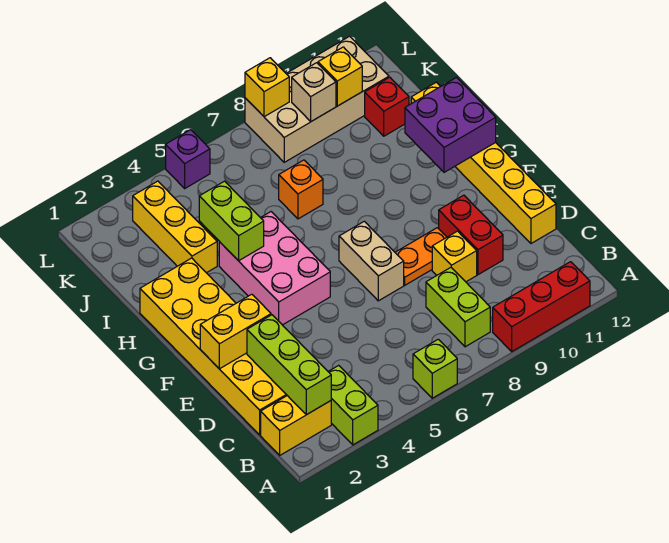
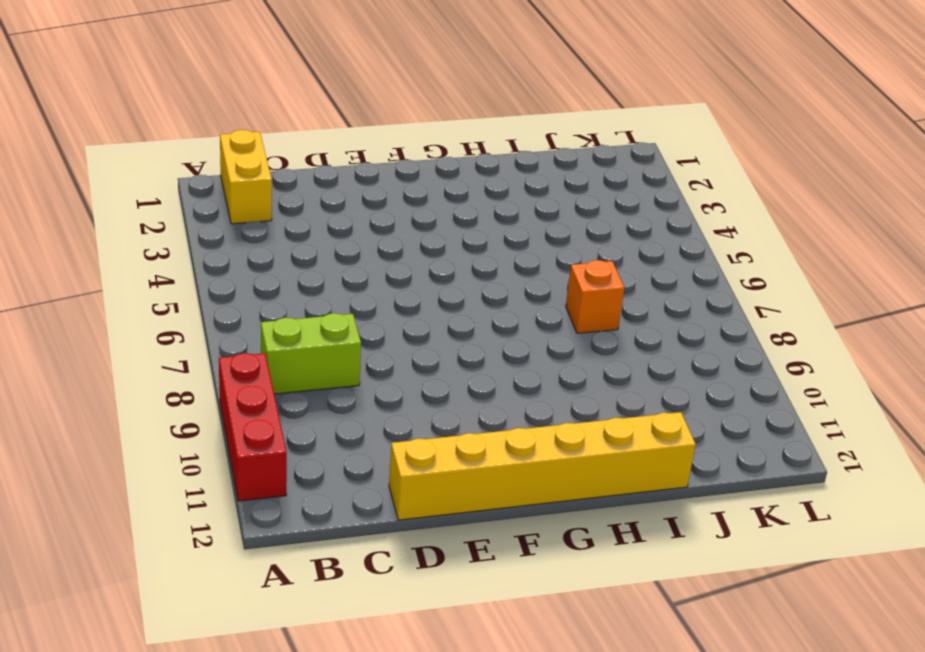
none -> lime 1x2 brick [328,365,378,445]
none -> lime 1x1 brick [413,339,457,398]
none -> yellow 2x6 brick [140,258,287,435]

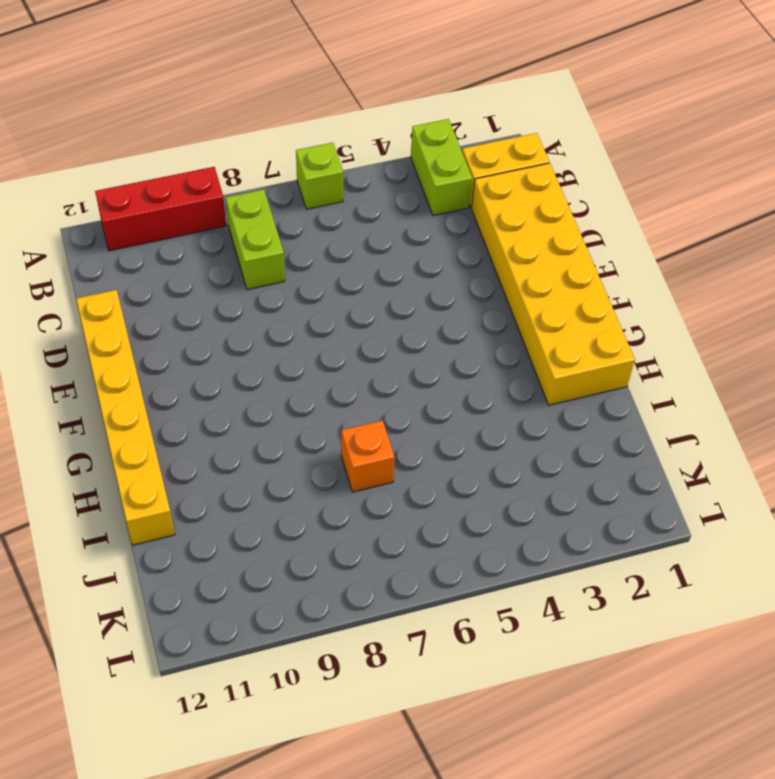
none -> yellow 1x1 brick [432,231,477,282]
none -> red 1x2 brick [439,195,503,275]
none -> tan 1x2 brick [339,221,404,301]

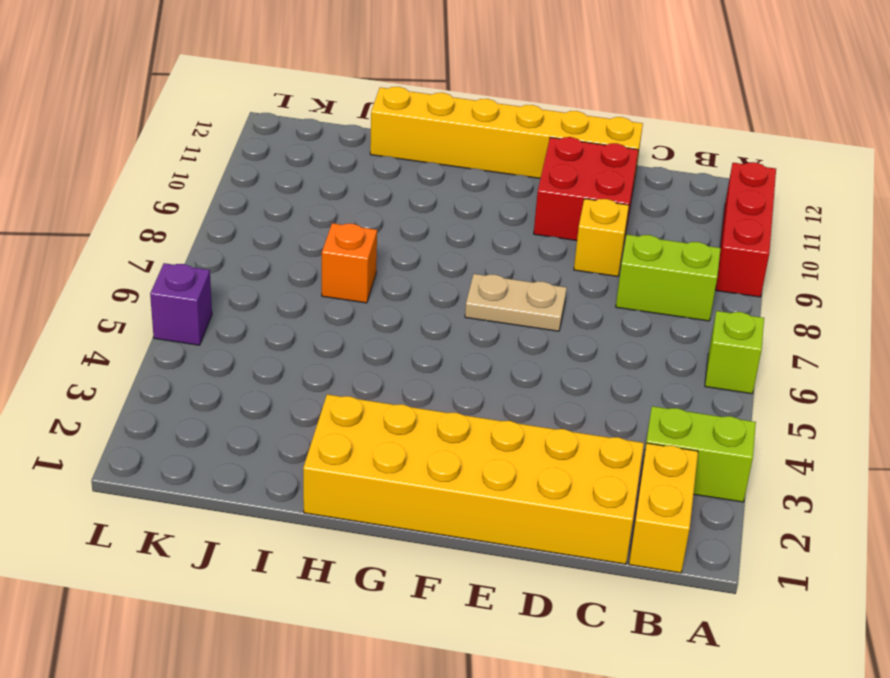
red 2x2 brick [534,137,638,241] -> red 1x2 brick [439,195,503,275]
tan 1x2 plate [465,274,567,331] -> tan 1x2 brick [339,221,404,301]
none -> orange 1x2 plate [395,228,447,285]
none -> pink 2x3 brick [219,212,330,325]
none -> yellow 1x3 brick [133,181,217,273]

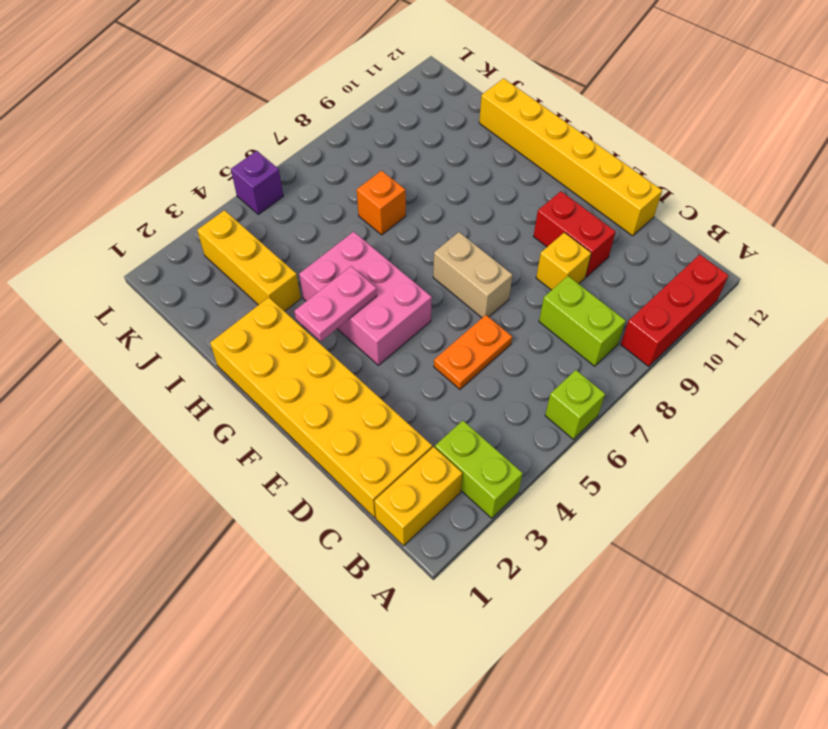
orange 1x2 plate [434,315,512,389] -> orange 1x2 plate moved to [395,228,447,285]
pink 1x2 plate [294,266,377,341] -> none
none -> red 1x1 brick [365,77,409,136]
none -> tan 2x4 brick [245,36,389,162]
none -> lime 1x3 brick [247,315,331,415]

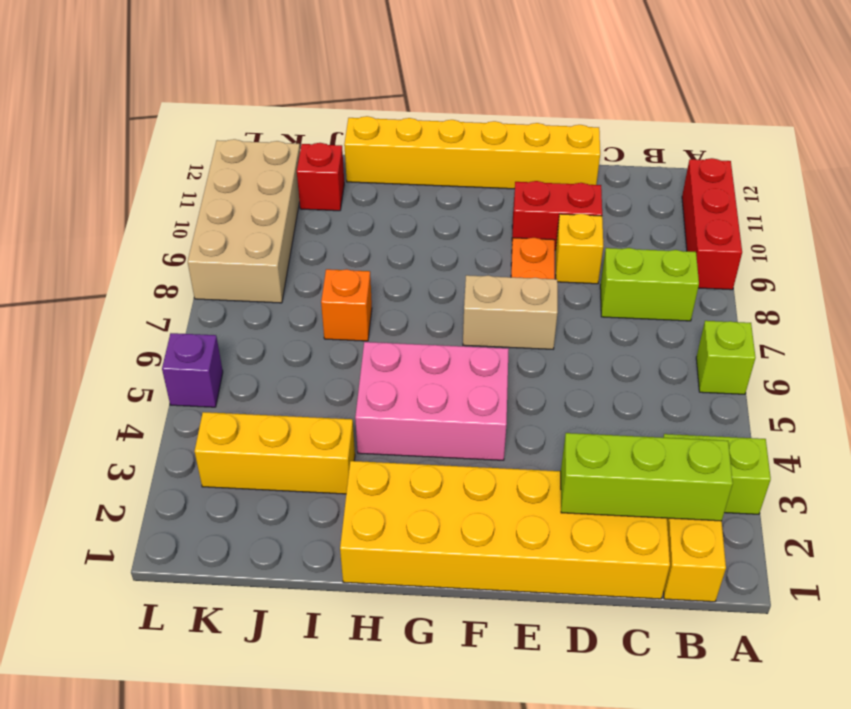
none -> yellow 1x2 brick [200,294,271,369]
none -> purple 2x2 brick [405,78,496,172]
none -> lime 1x2 brick [199,181,264,261]

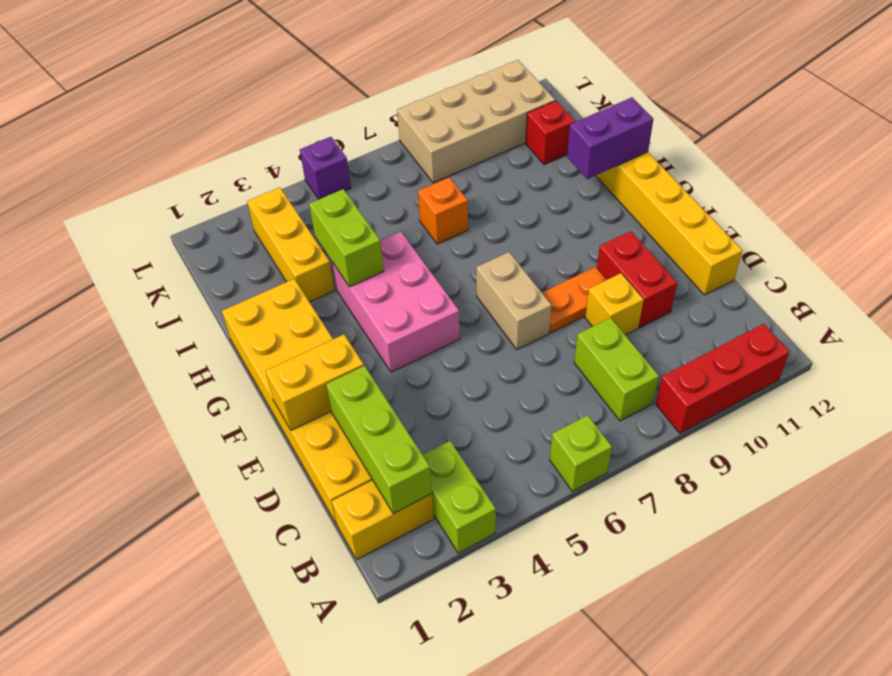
purple 1x2 brick [567,97,653,179] -> purple 2x2 brick [405,78,496,172]
none -> tan 1x1 brick [292,63,336,121]
none -> yellow 1x1 brick [318,47,362,106]
none -> yellow 1x1 brick [245,58,289,117]

